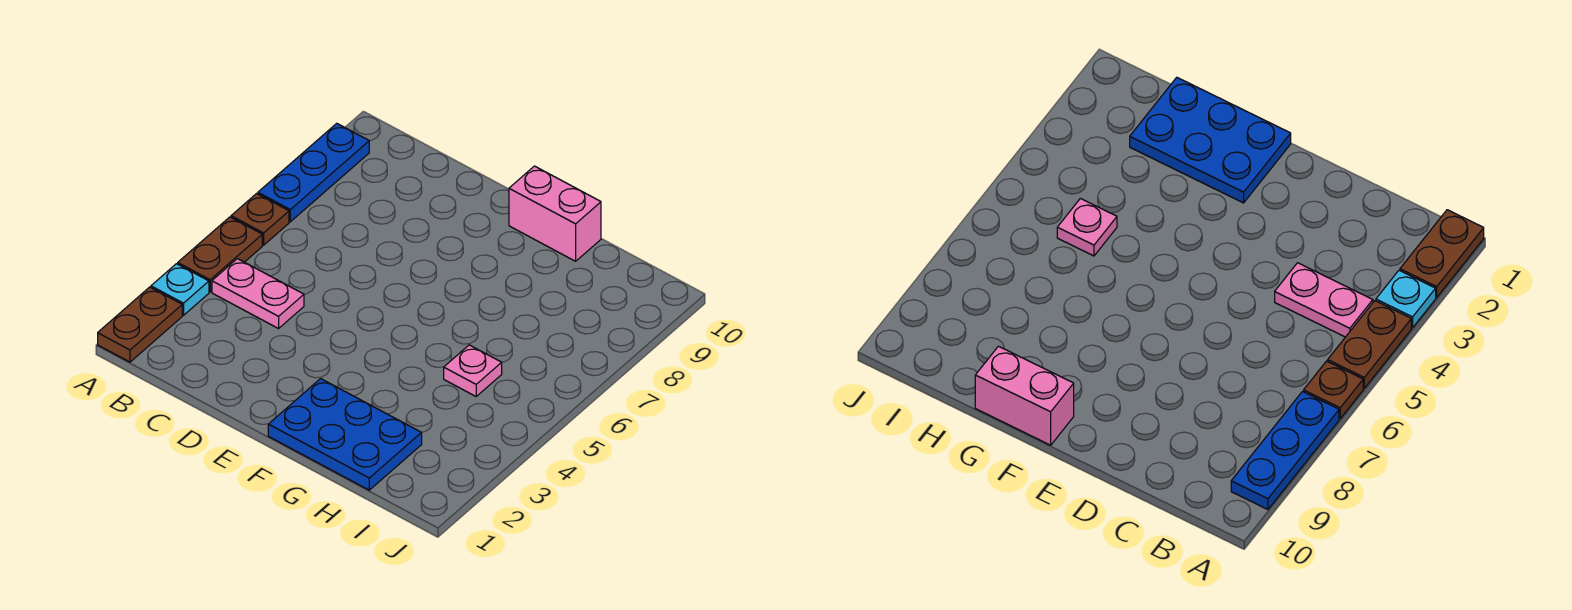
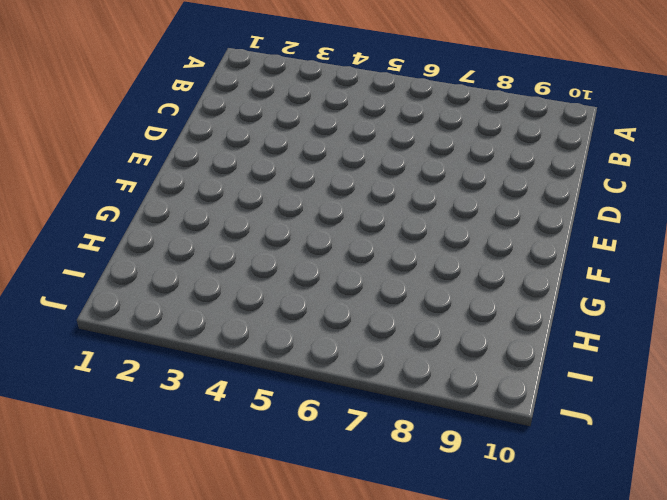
none -> brown 1x2 plate [98,287,182,362]
none -> cyan 1x1 plate [151,264,209,315]

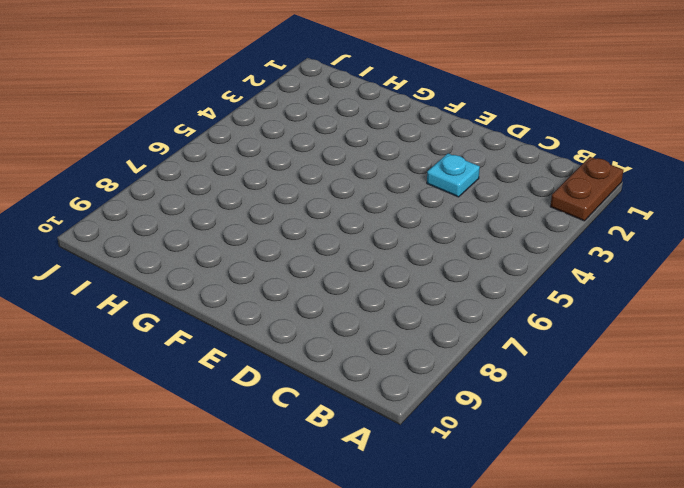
cyan 1x1 plate [427,153,480,197] -> cyan 1x1 plate moved to [151,264,209,315]
none -> brown 1x2 plate [178,217,262,292]
none -> brown 1x1 plate [231,194,289,245]

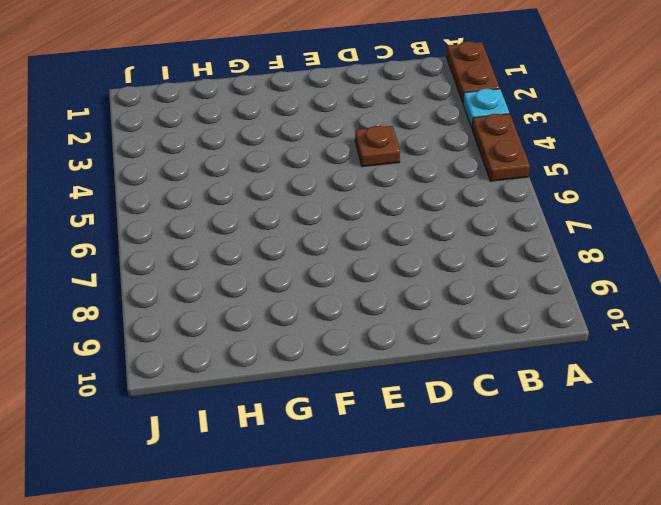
brown 1x1 plate [355,126,400,167] -> brown 1x1 plate moved to [231,194,289,245]
none -> blue 1x3 plate [258,123,369,222]
none -> pink 1x2 plate [212,259,304,329]

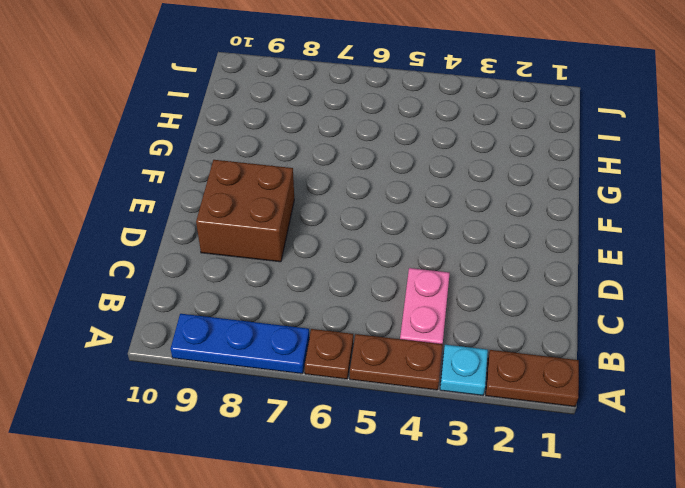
brown 2x2 brick [196,160,294,262] -> none
none -> blue 2x3 plate [268,379,422,490]
none -> pink 1x2 brick [509,166,601,261]

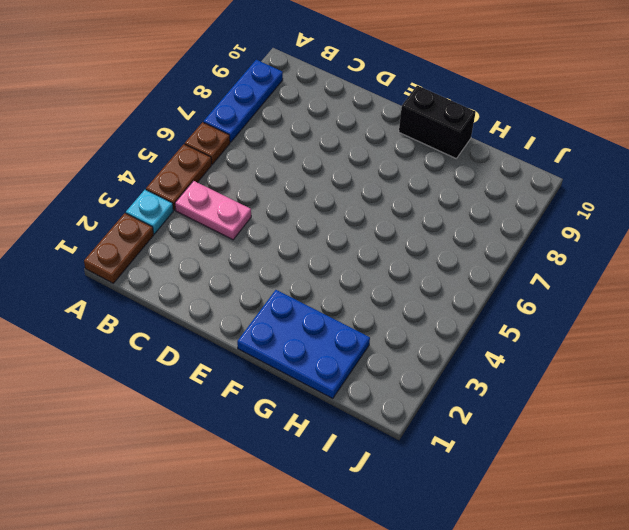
black 1x2 brick [399,85,476,159] -> pink 1x2 brick [509,166,601,261]
none -> pink 1x1 plate [444,345,502,396]

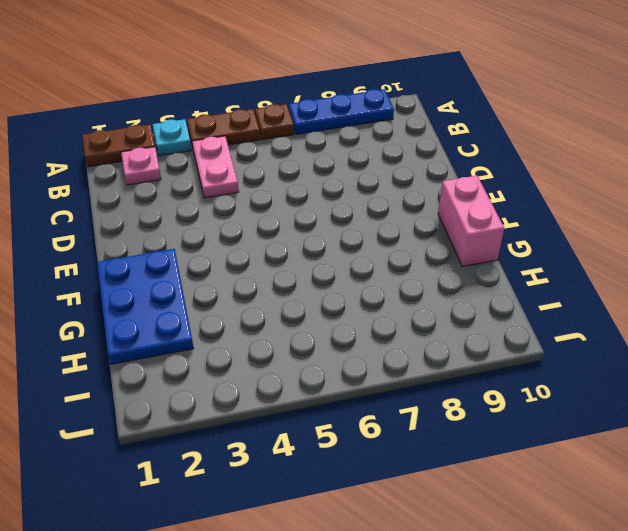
pink 1x1 plate [121,147,161,185] -> pink 1x1 plate moved to [444,345,502,396]

